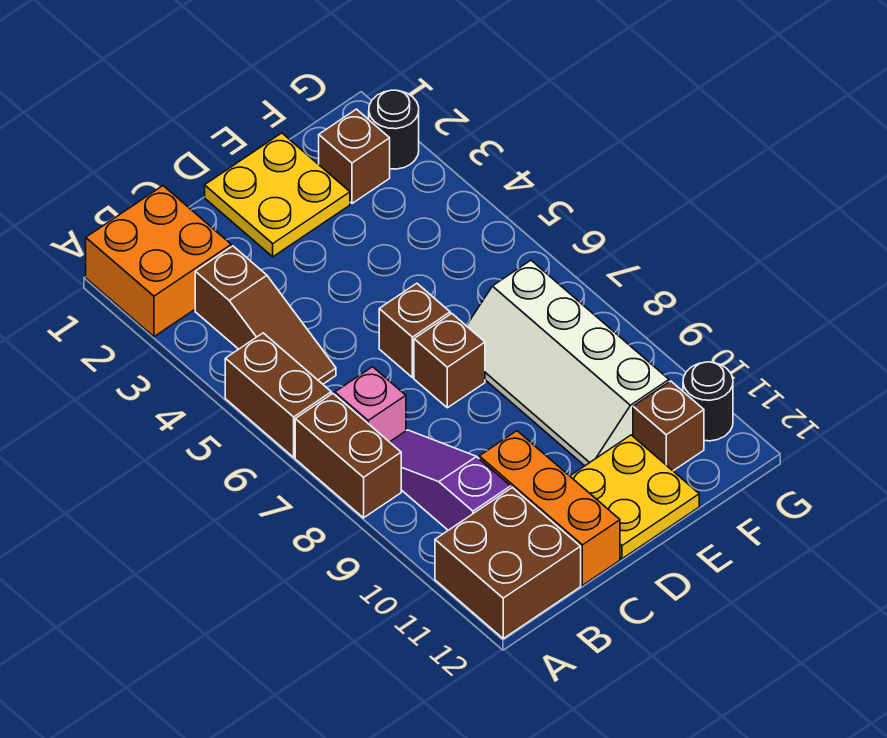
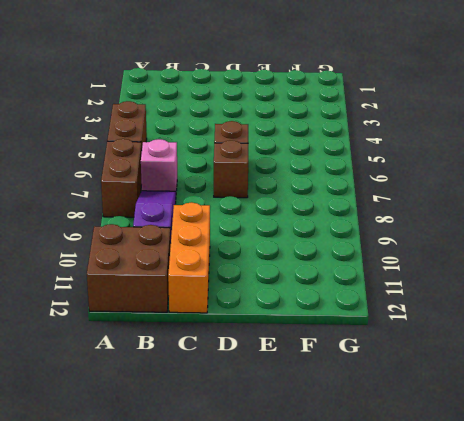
none -> orange 2x2 brick [86,186,231,337]
none -> brown 1x3 slope [195,246,336,384]
none -> yellow 2x2 plate [205,133,350,257]

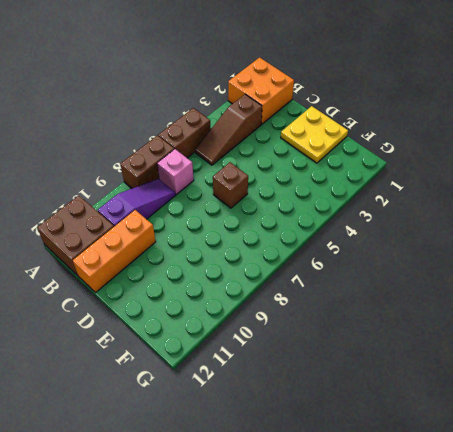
none -> brown 1x1 brick [414,314,485,408]
none -> yellow 2x2 plate [570,435,699,559]
none -> white 2x4 slope [466,260,669,466]

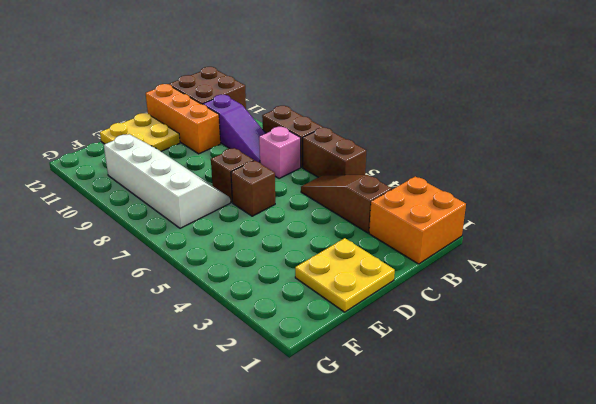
none -> brown 1x1 brick [319,109,390,203]
none -> brown 1x1 brick [633,381,704,471]
none -> black 1x1 round brick [369,90,419,169]

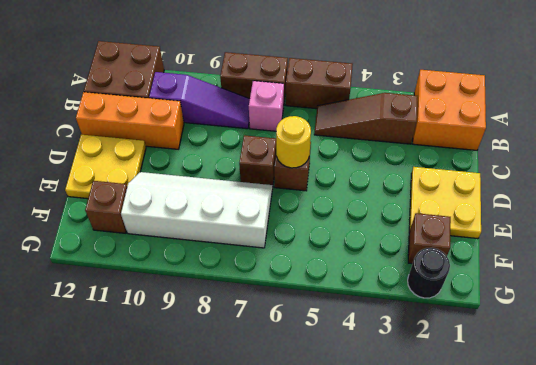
yellow 1x1 round brick [276,116,311,168] -> none
none -> black 1x1 round brick [683,362,733,441]

